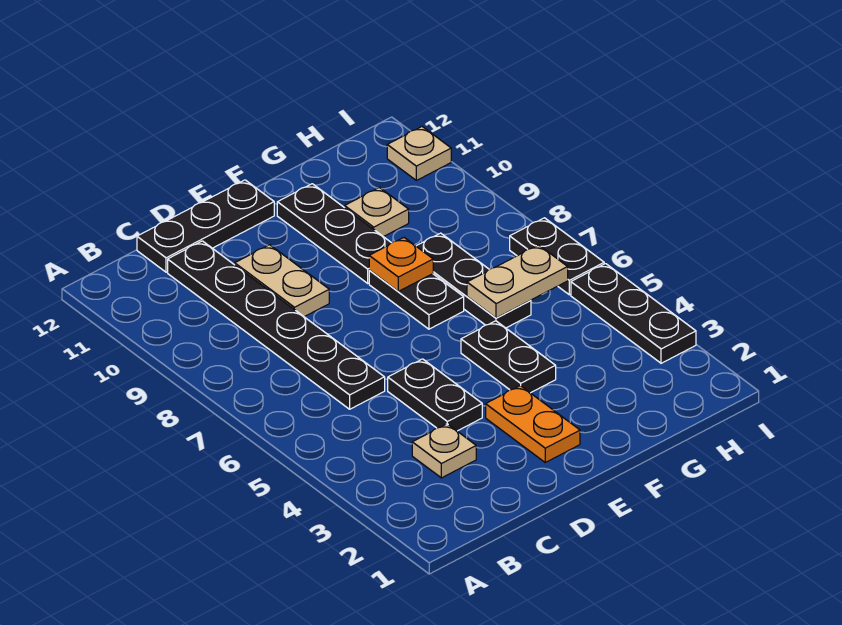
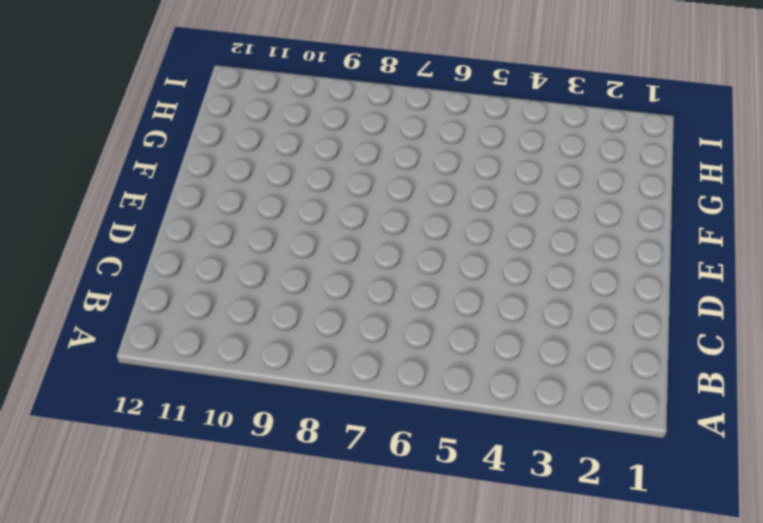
none -> tan 1x1 plate [412,424,476,478]
none -> black 1x6 plate [168,241,385,409]
none -> black 1x3 plate [137,180,274,272]

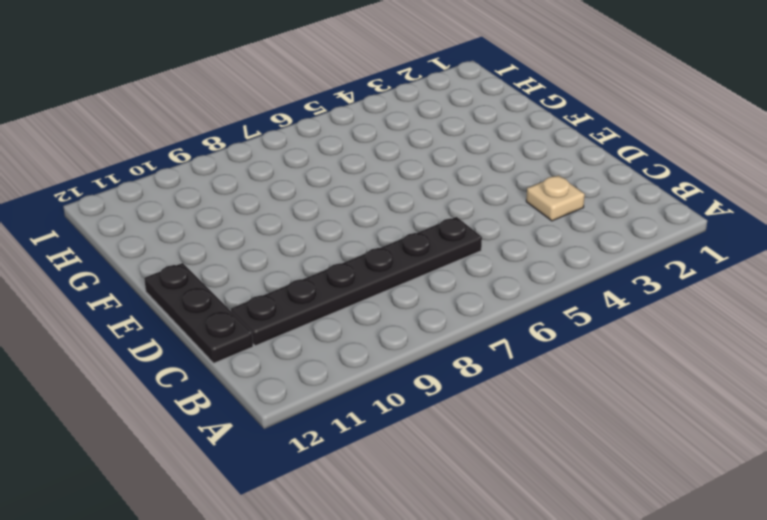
none -> black 1x2 plate [388,359,482,431]
none -> tan 1x2 plate [235,245,329,317]
none -> orange 1x2 plate [486,386,580,462]

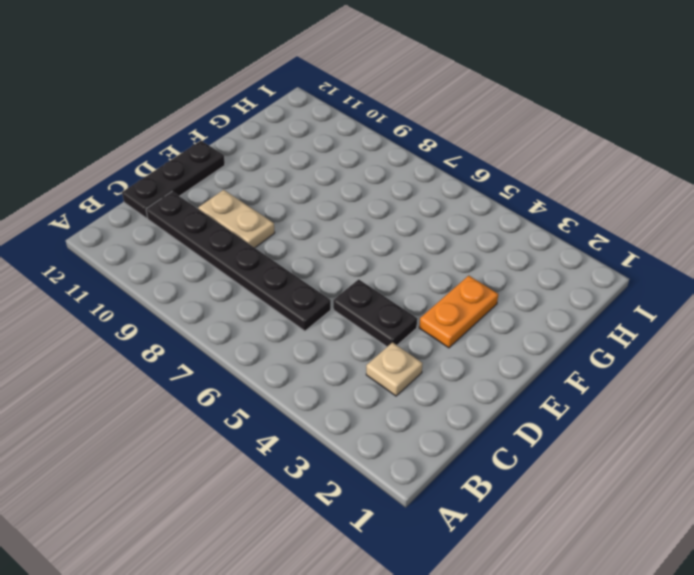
orange 1x2 plate [419,276,498,348] -> orange 1x2 plate turned to [486,386,580,462]
none -> black 1x2 plate [461,321,556,393]
none -> black 1x2 plate [369,271,464,329]
none -> black 1x3 plate [277,184,391,283]

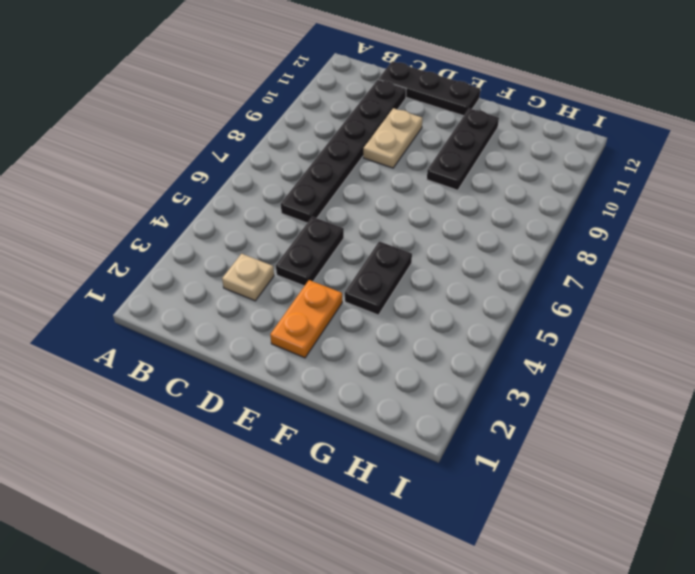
none -> black 1x2 plate [369,271,464,329]
none -> black 1x3 plate [416,233,531,328]
none -> tan 1x1 plate [345,188,409,237]

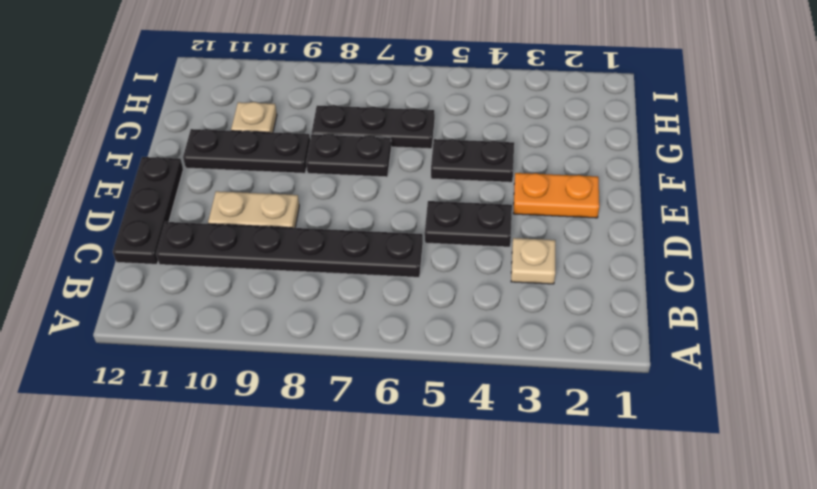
none -> black 1x3 plate [571,264,696,363]
none -> black 1x2 plate [510,218,604,295]
none -> tan 1x1 plate [387,127,451,180]

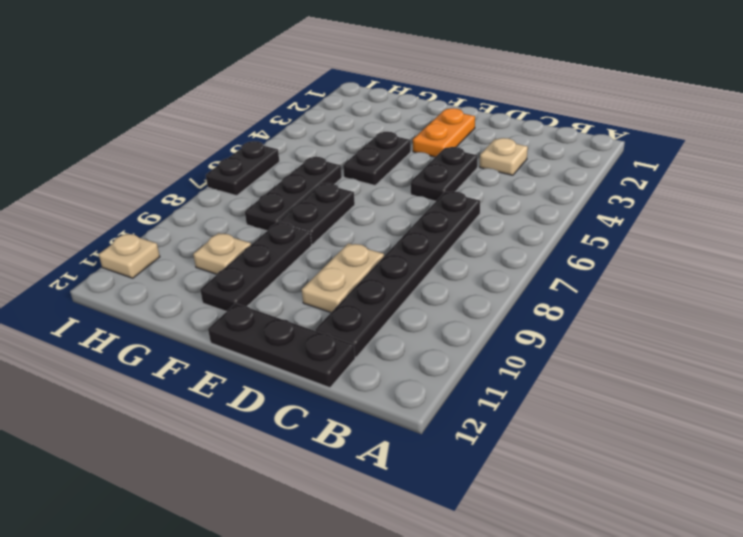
none -> black 1x3 plate [571,264,696,363]
none -> orange 1x1 plate [369,238,433,291]
none -> tan 1x2 plate [467,245,568,318]

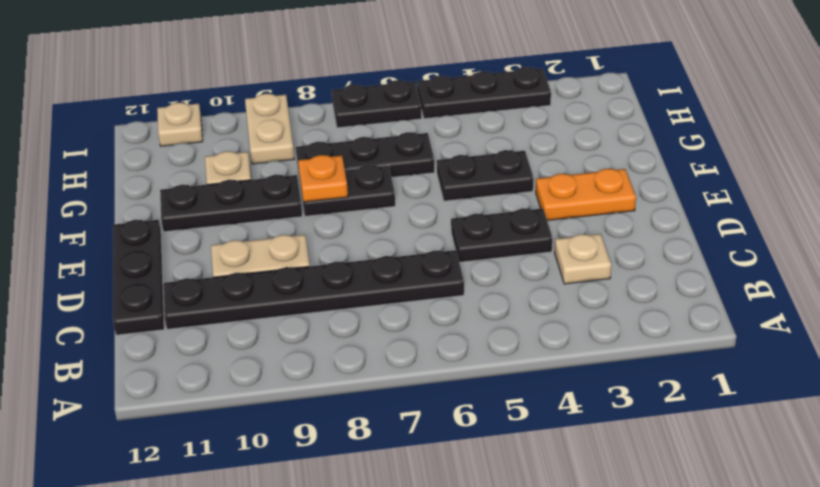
tan 1x2 plate [245,94,294,164] -> tan 1x2 plate moved to [467,245,568,318]

